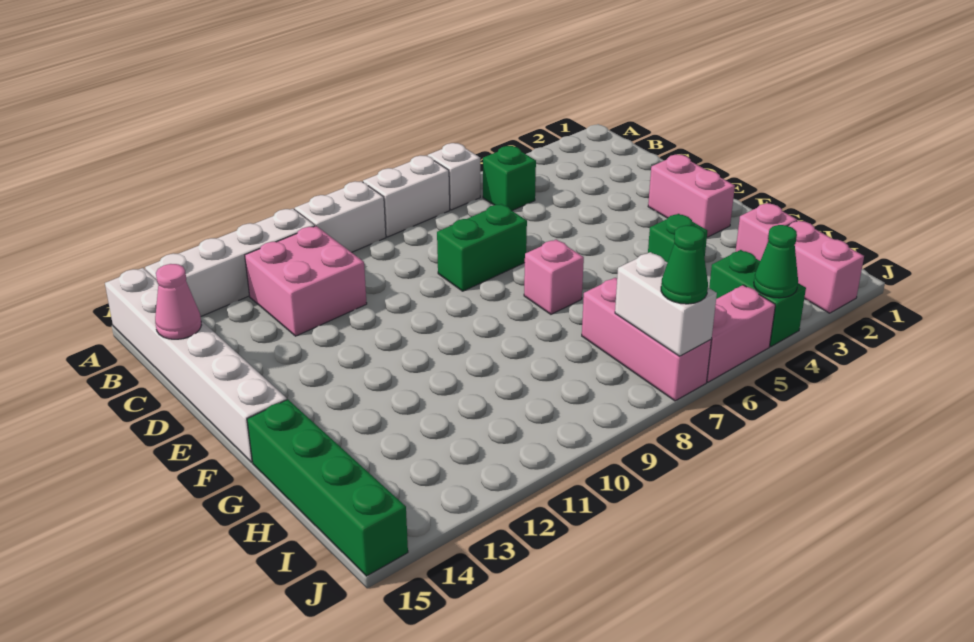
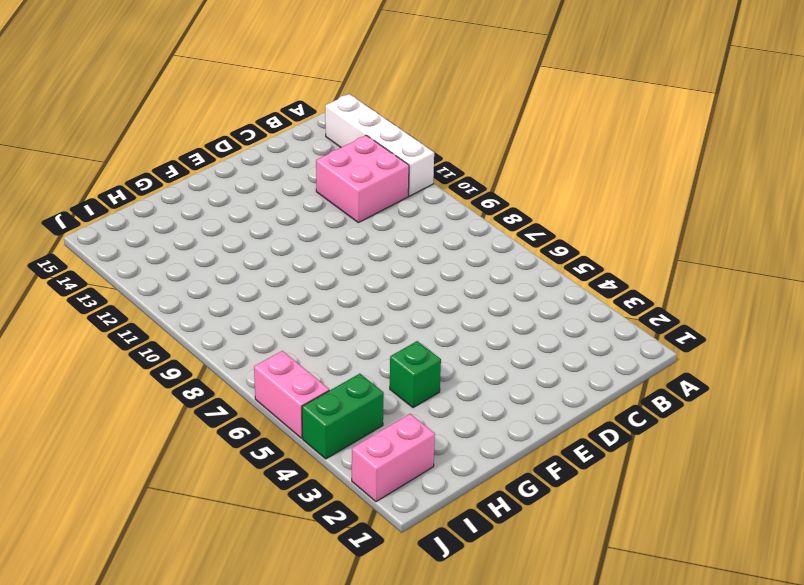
none -> white 1x1 brick [428,143,480,210]
none -> white 1x2 brick [363,156,450,237]
none -> white 1x2 brick [295,181,386,252]

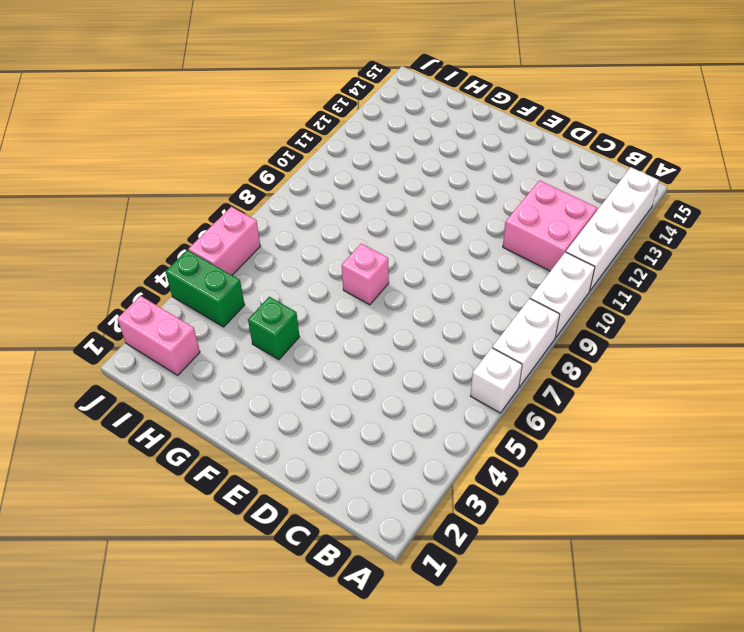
none -> white 1x6 brick [105,268,287,462]
none -> green 1x1 brick [483,146,536,211]
none -> green 1x2 brick [437,204,527,291]

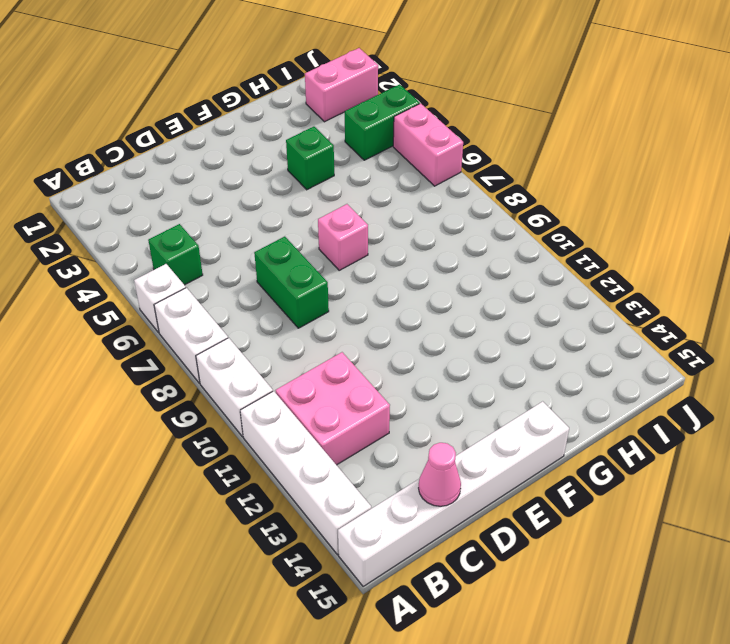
none -> pink 1x2 brick [648,155,735,237]
none -> green 1x4 brick [247,399,408,576]
none -> pink 1x1 brick [736,203,797,261]

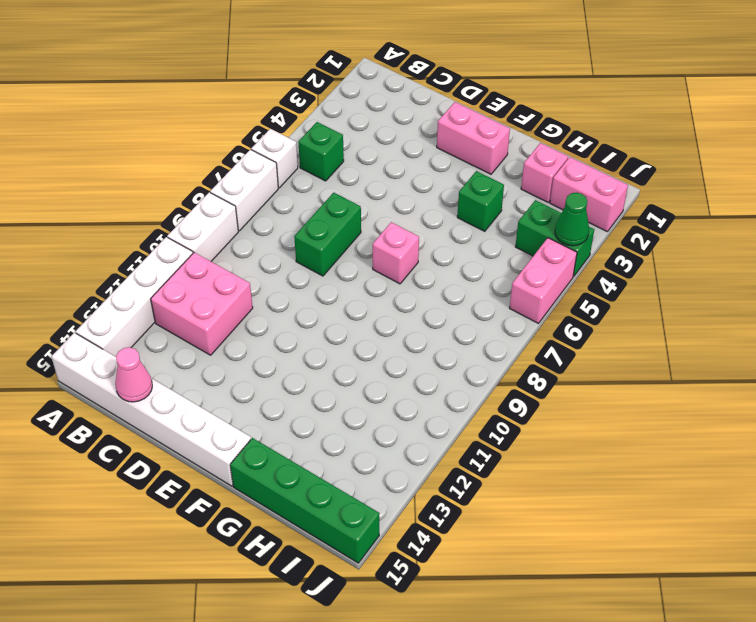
none -> pink 1x3 brick [582,278,711,401]
none -> white 1x2 brick [615,252,717,356]
none -> green 1x1 cone [661,225,708,304]

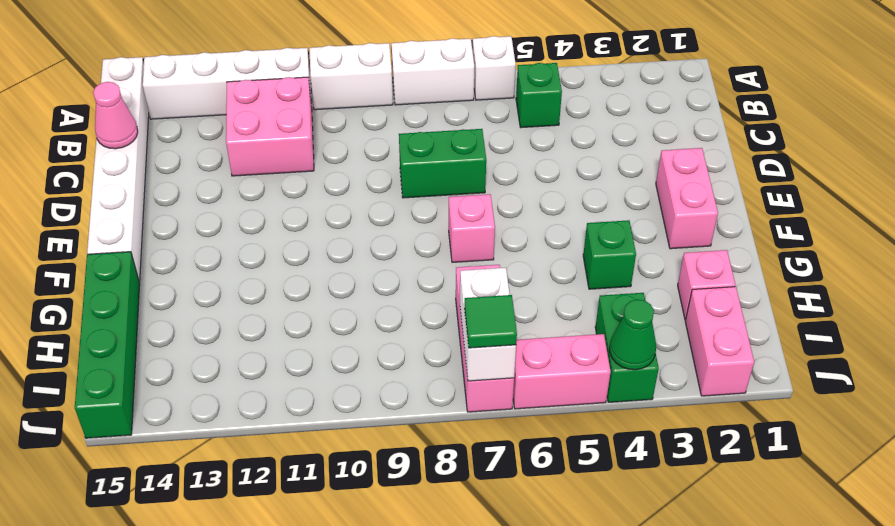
green 1x1 tile [464,295,517,348] -> green 1x1 cone [661,225,708,304]

